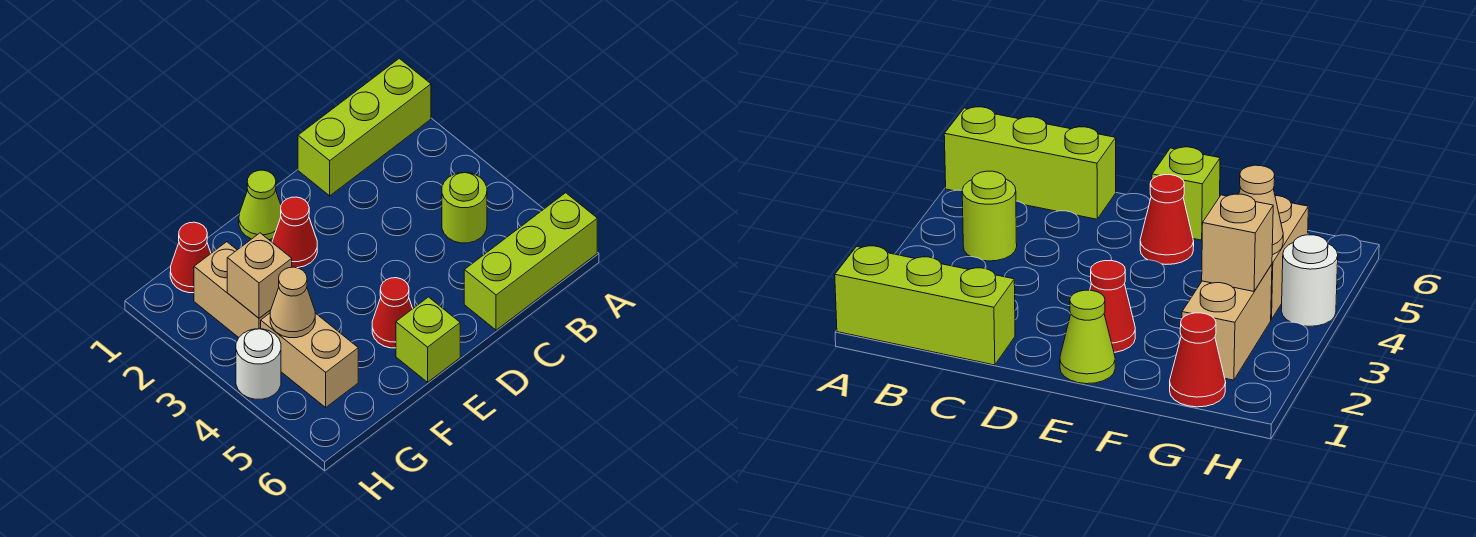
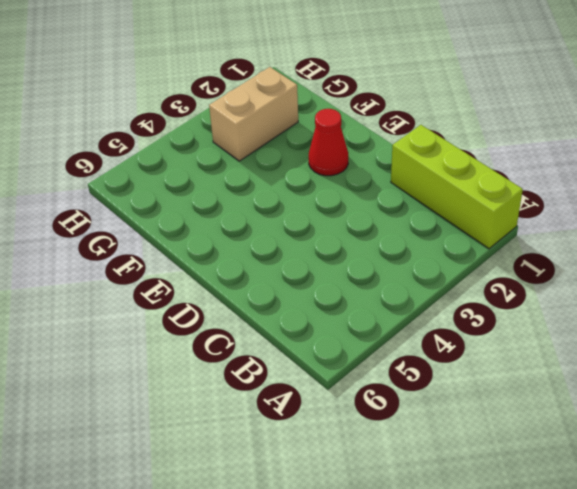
none -> lime 1x3 brick [464,193,597,330]
none -> lime 1x1 round brick [442,173,487,243]
none -> lime 1x1 cone [239,170,281,240]

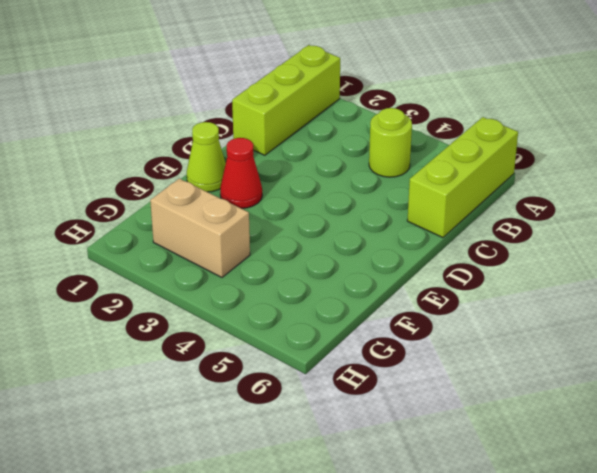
none -> red 1x1 cone [372,278,413,348]
none -> lime 1x1 brick [396,297,460,382]
none -> red 1x1 cone [170,222,211,293]

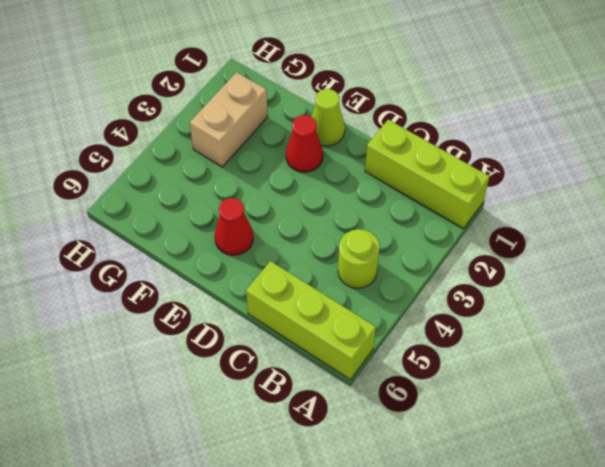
none -> lime 1x1 brick [396,297,460,382]
none -> red 1x1 cone [170,222,211,293]
none -> tan 1x2 brick [261,313,358,407]

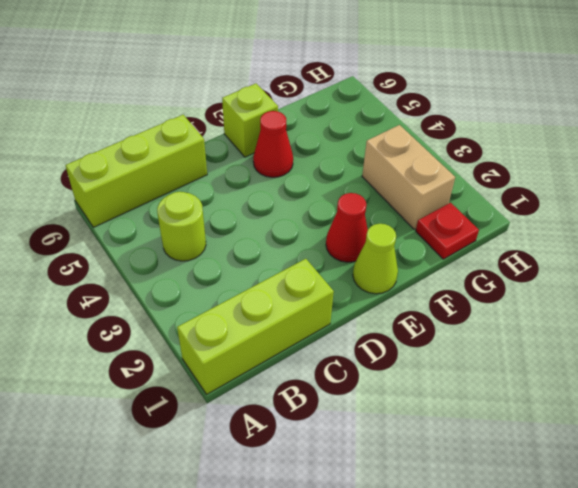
red 1x1 plate [416,203,479,259] -> red 1x1 cone [170,222,211,293]
none -> tan 1x2 brick [261,313,358,407]
none -> white 1x1 round brick [236,329,281,399]
none -> tan 1x1 brick [227,233,292,318]

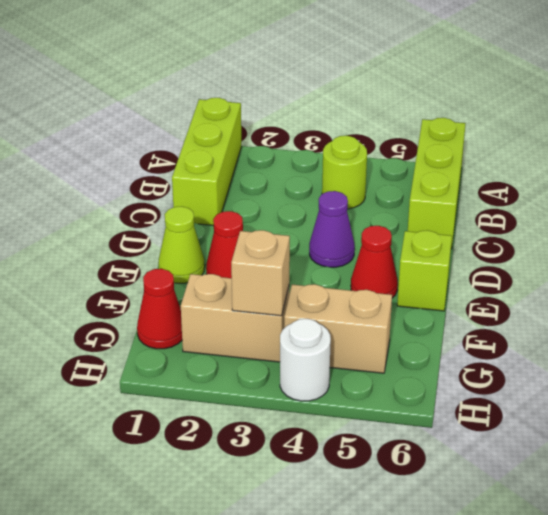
purple 1x1 cone [309,191,355,267] -> none
none -> tan 1x1 cone [270,267,315,338]

